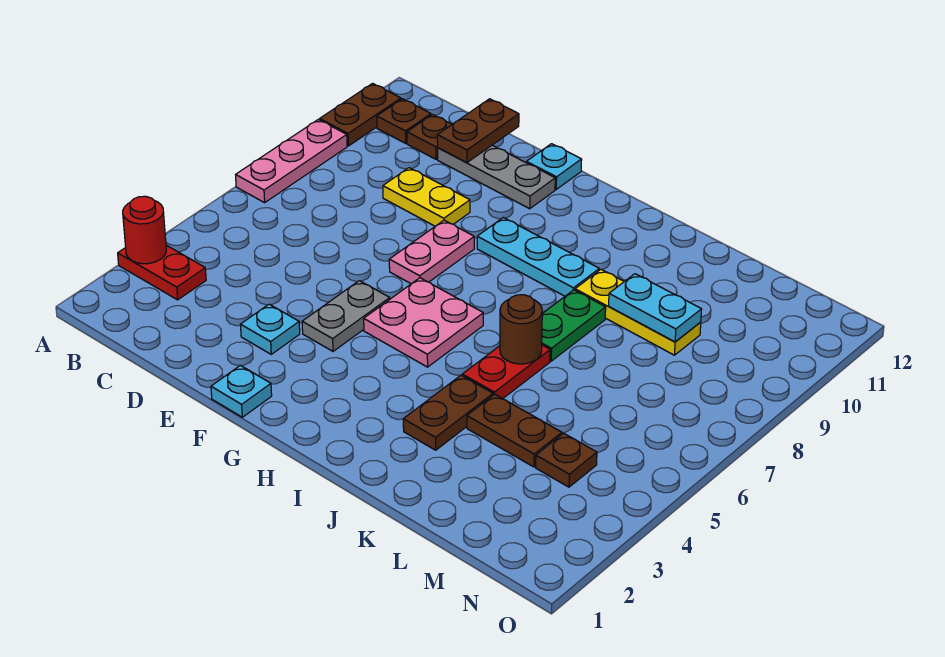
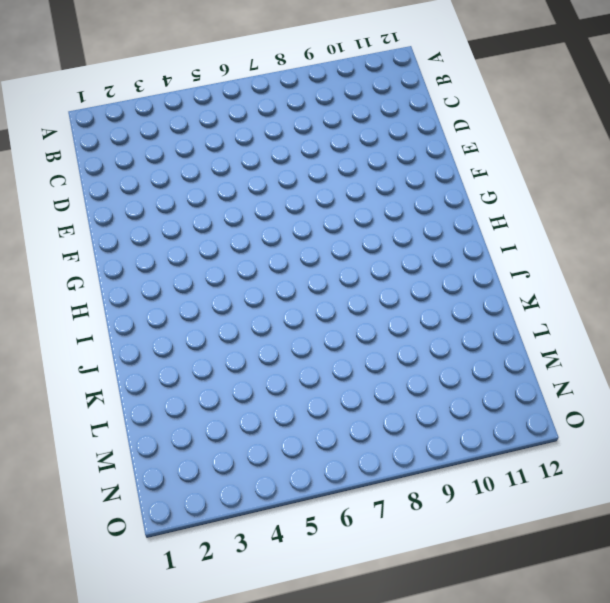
none -> red 1x2 plate [118,245,206,300]
none -> pink 1x3 plate [236,119,347,203]
none -> brown 1x2 plate [320,83,401,146]

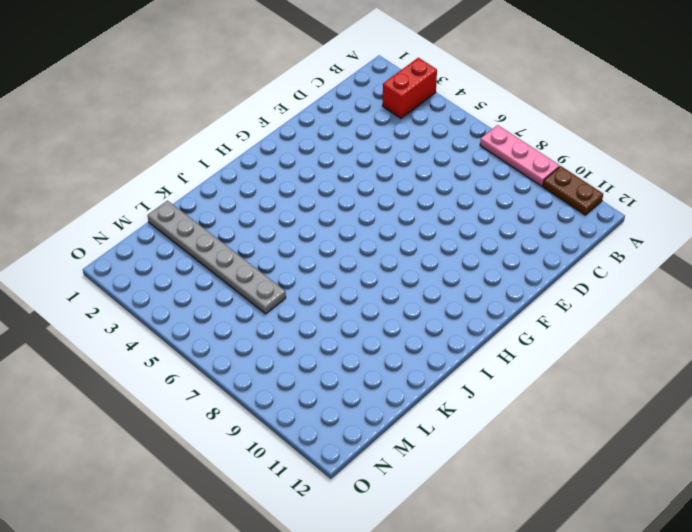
red 1x2 brick [382,58,437,118] -> red 1x2 plate [118,245,206,300]
grey 1x6 plate [148,201,286,314] -> brown 1x2 plate [467,394,562,467]
none -> brown 1x1 plate [377,99,431,143]
none -> brown 1x1 plate [407,114,452,159]
none -> yellow 1x2 plate [383,168,470,226]

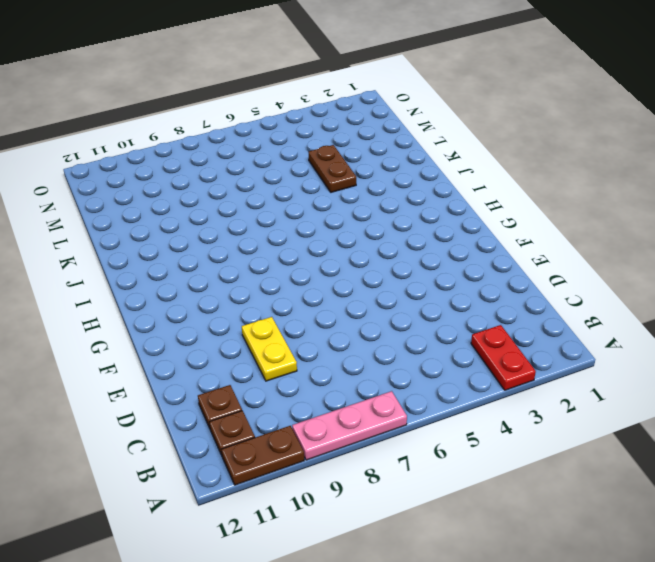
none -> grey 1x3 plate [438,145,555,209]
none -> cyan 1x1 plate [241,304,300,354]
none -> cyan 1x1 plate [211,365,272,417]

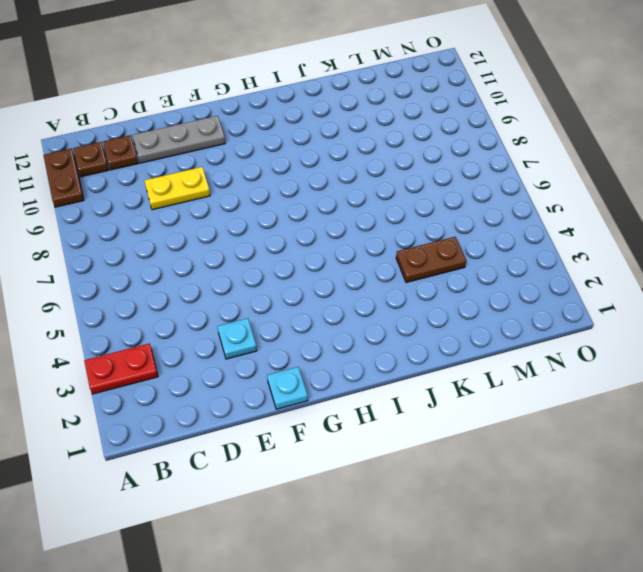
none -> pink 1x3 plate [236,119,347,203]
none -> grey 1x2 plate [302,281,390,351]
none -> pink 1x2 plate [389,220,474,284]

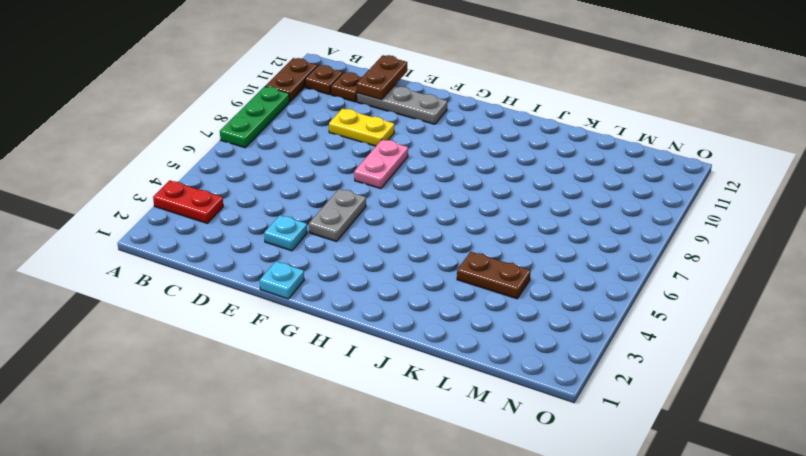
green 1x3 plate [220,86,289,148] -> pink 1x3 plate [236,119,347,203]
none -> cyan 1x1 plate [526,144,582,189]
none -> pink 2x2 plate [364,278,483,367]
none -> cyan 1x3 plate [477,218,599,296]

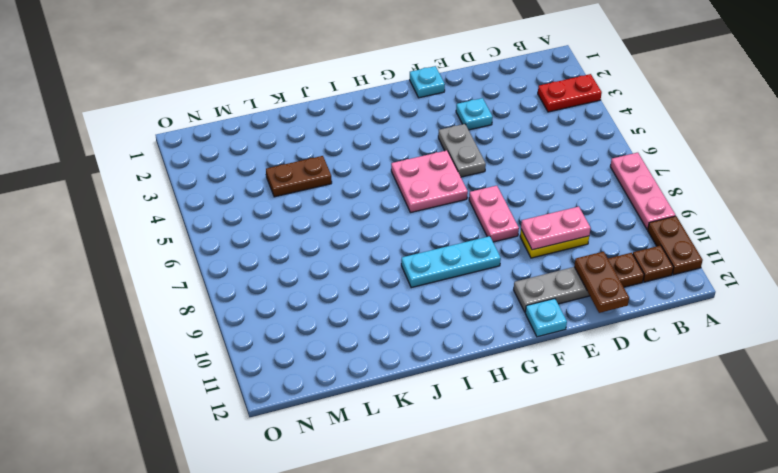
pink 1x2 plate [521,207,591,250] -> none
none -> brown 1x2 plate [403,375,493,450]
none -> red 1x2 plate [462,345,550,399]
none -> green 1x2 plate [542,290,606,361]

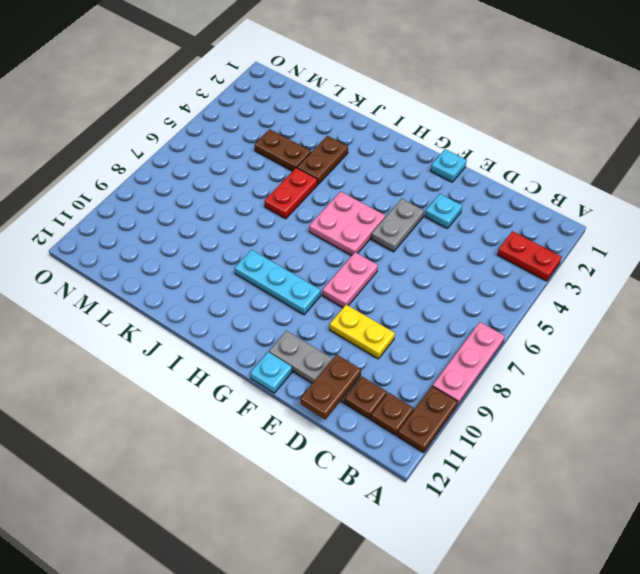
none -> green 1x2 plate [542,290,606,361]
none -> yellow 1x3 plate [575,269,701,355]
none -> brown 1x1 plate [536,433,597,487]

